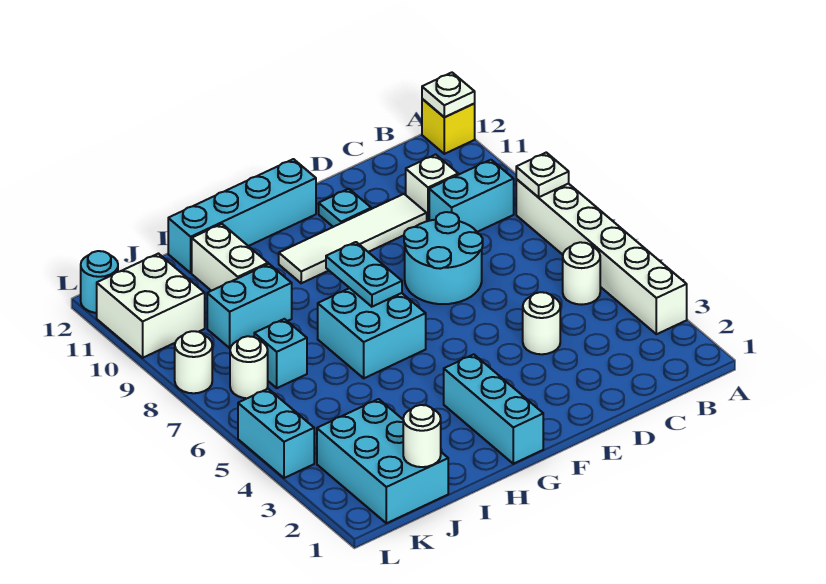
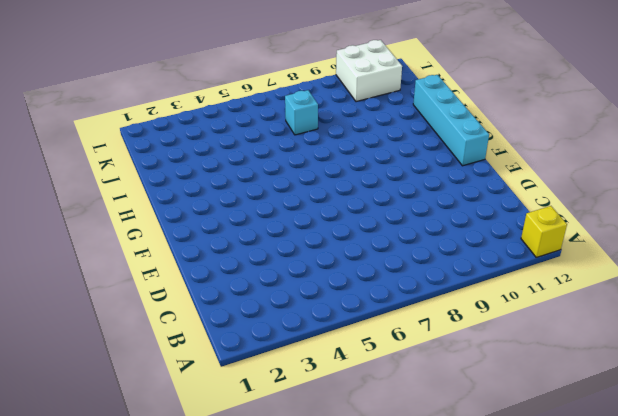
none -> white 1x6 brick [516,179,687,334]
none -> white 1x1 round brick [563,242,600,305]
none -> cyan 1x2 brick [429,160,514,232]

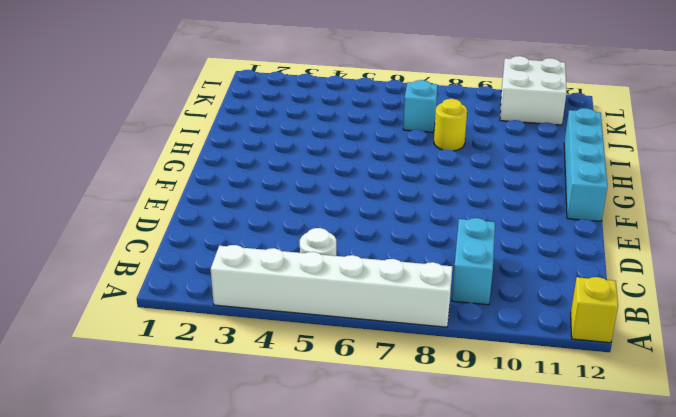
yellow 1x1 round brick [434,99,467,151] -> none
none -> white 1x1 brick [406,154,458,221]
none -> white 1x1 round brick [523,292,560,354]
none -> cyan 2x2 round brick [404,212,483,304]

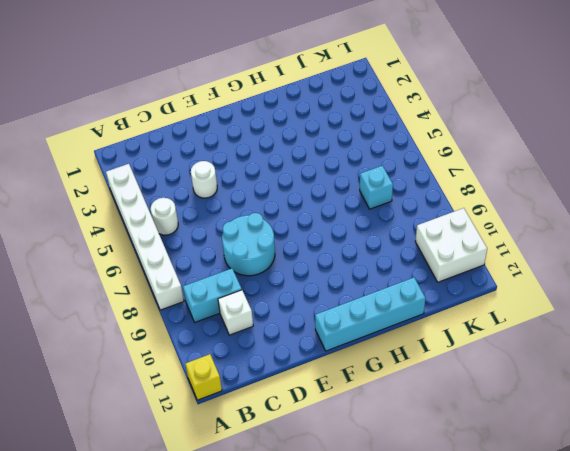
none -> white 1x4 tile [279,194,427,283]
none -> cyan 1x1 plate [319,189,371,227]
none -> cyan 1x3 brick [444,354,543,464]

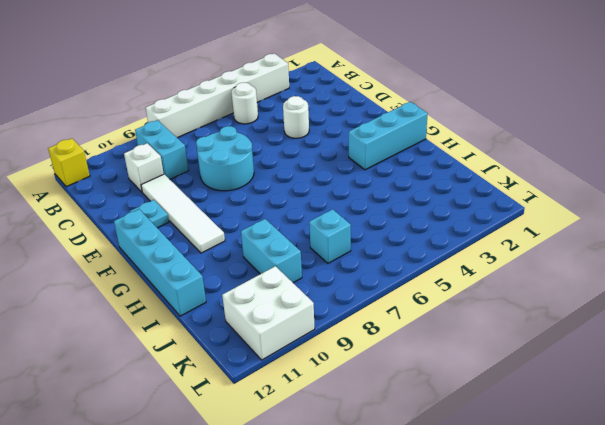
none -> cyan 2x2 brick [318,288,426,378]
none -> white 1x2 brick [192,224,268,291]
none -> cyan 2x3 brick [317,399,448,523]

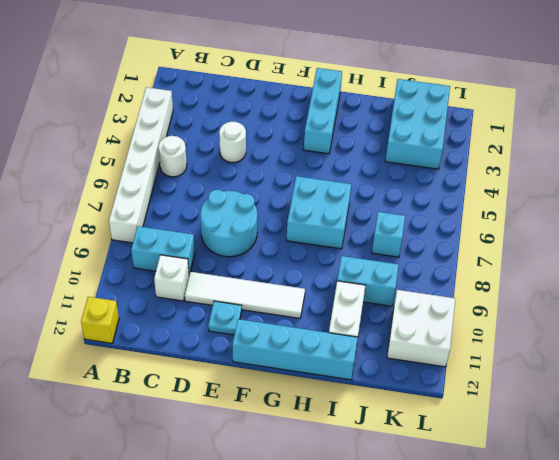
none -> white 1x1 round brick [230,336,268,398]
none -> cyan 1x2 brick [238,389,314,478]
none -> white 1x1 round brick [175,331,212,393]

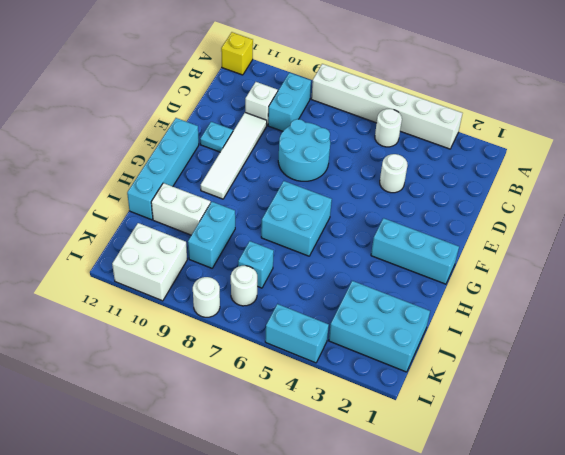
none -> cyan 1x1 round brick [81,251,118,313]
none -> white 1x1 plate [516,153,569,197]
none -> white 1x1 plate [422,73,475,117]

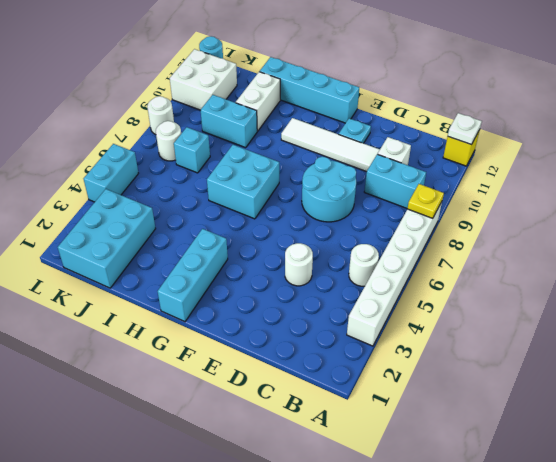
yellow 1x1 plate [408,184,444,219] -> white 1x1 plate [516,153,569,197]
none -> cyan 1x2 plate [326,242,402,307]
none -> white 1x1 round brick [403,405,441,467]

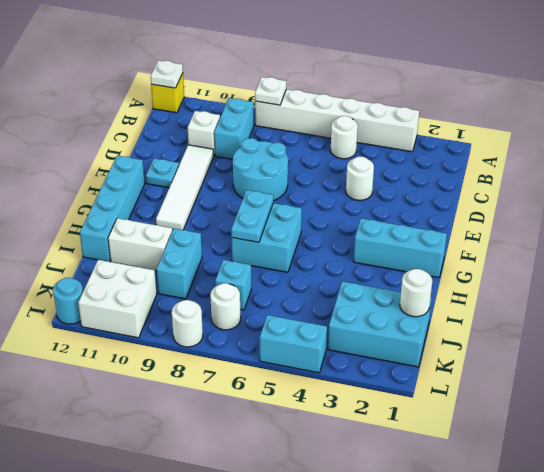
cyan 1x2 plate [231,190,273,242] -> cyan 1x2 plate turned to [326,242,402,307]

